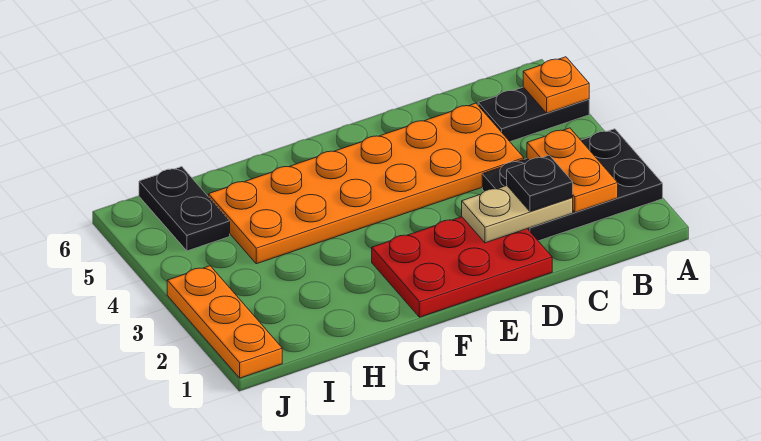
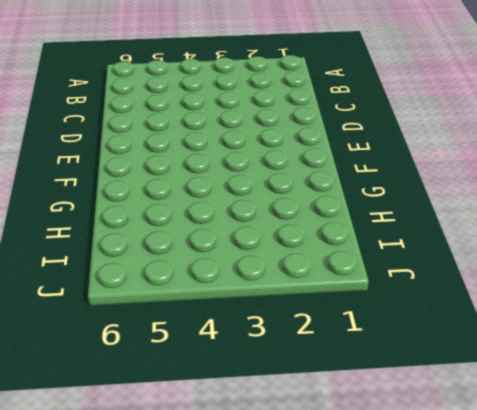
none -> black 2x3 plate [482,129,663,241]
none -> black 1x2 plate [478,87,589,142]

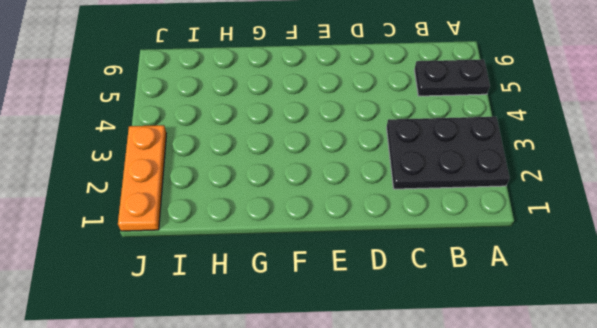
none -> orange 2x6 plate [209,103,524,264]
none -> red 2x3 plate [372,217,552,317]

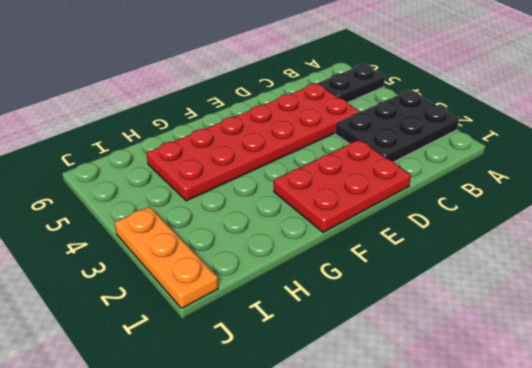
red 2x6 plate [146,84,360,201] -> orange 2x6 plate [209,103,524,264]
none -> black 1x2 plate [139,167,230,251]
none -> orange 1x1 plate [523,57,589,113]

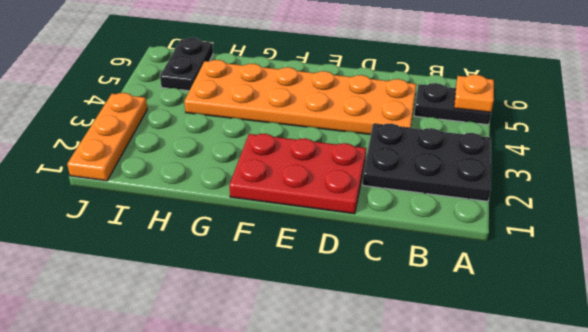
none -> orange 1x2 plate [527,128,618,212]
none -> tan 1x2 plate [462,186,573,243]

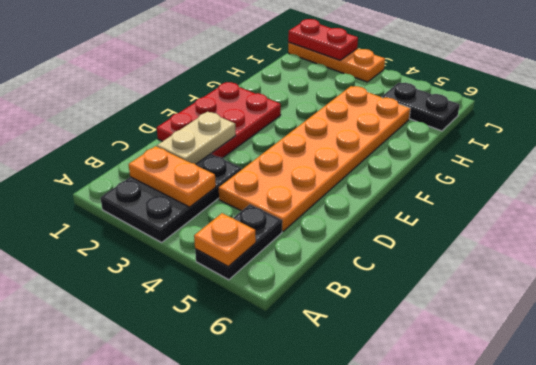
red 1x2 plate [288,19,358,60] -> none
none -> black 1x1 plate [507,155,573,212]

